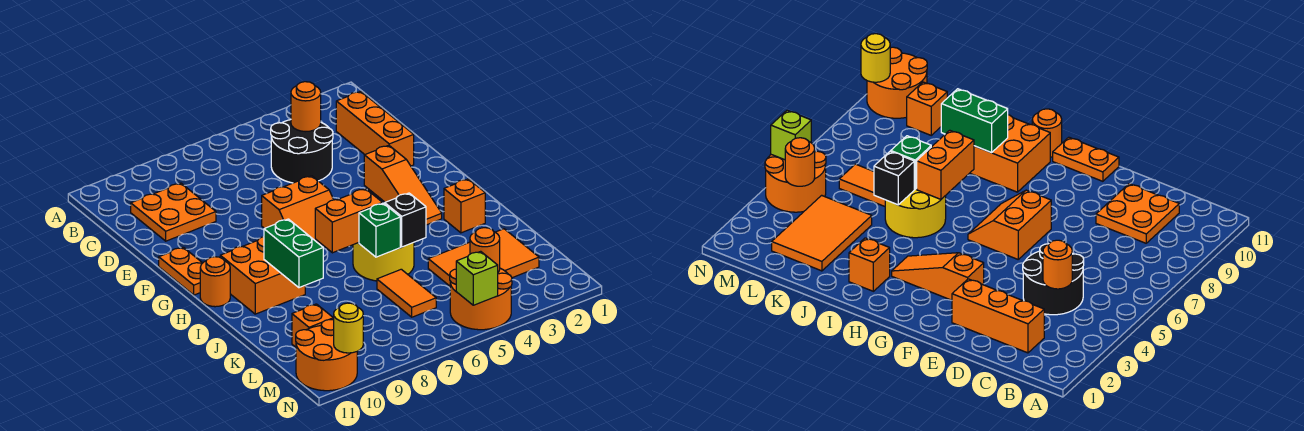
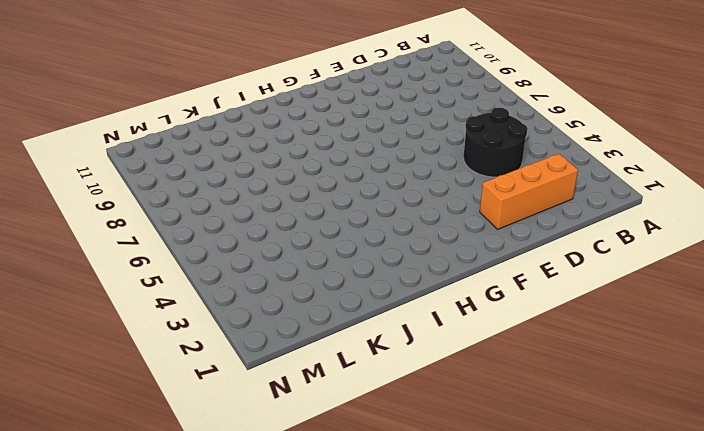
none -> orange 2x2 plate [131,183,216,241]
none -> orange 1x3 slope [364,145,442,225]
none -> orange 2x2 slope [262,176,334,245]

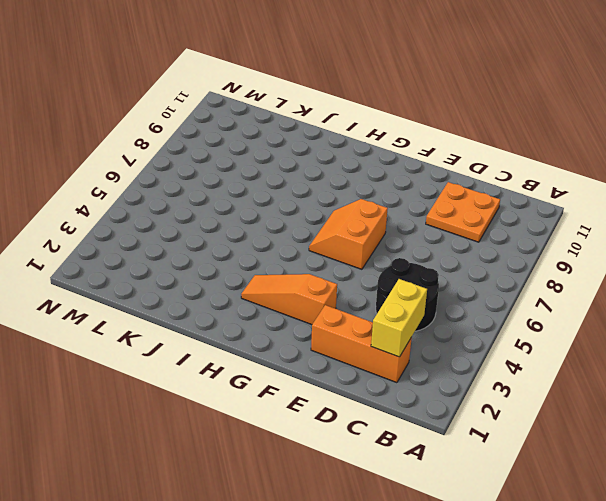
yellow 1x2 brick [371,279,427,357] -> none
none -> orange 1x2 plate [159,247,202,295]
none -> orange 2x2 brick [220,237,305,314]
none -> orange 1x1 round brick [200,257,230,307]

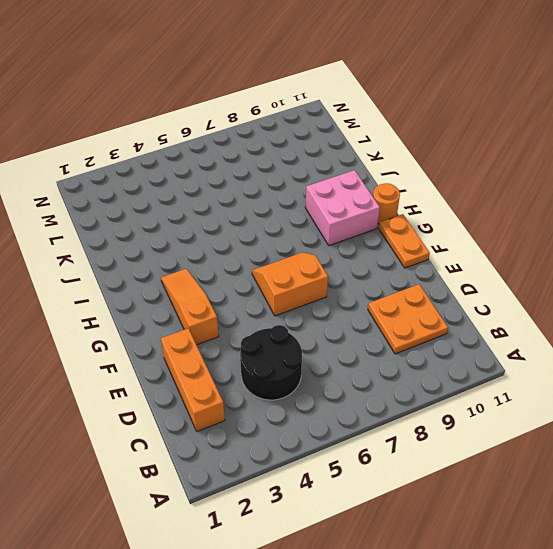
pink 2x2 brick [305,170,380,245] -> orange 2x2 brick [220,237,305,314]
none -> orange 1x1 brick [444,179,485,233]
none -> yellow 2x2 round brick [353,242,414,281]
none -> orange 2x3 tile [428,229,539,286]

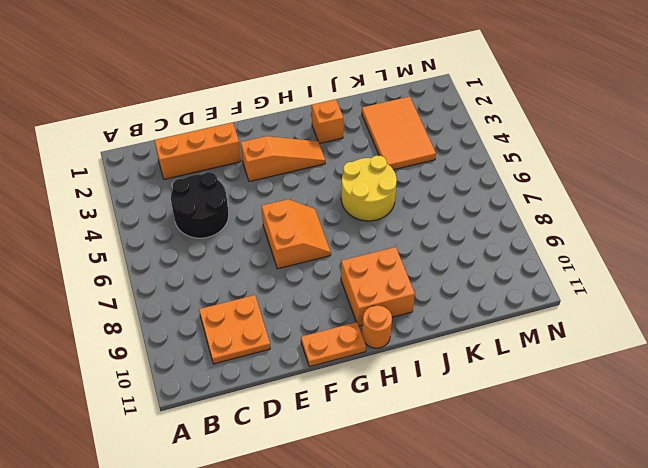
none -> orange 1x2 tile [377,269,436,317]
none -> orange 1x1 brick [292,304,333,347]
none -> orange 2x2 round brick [450,268,512,330]

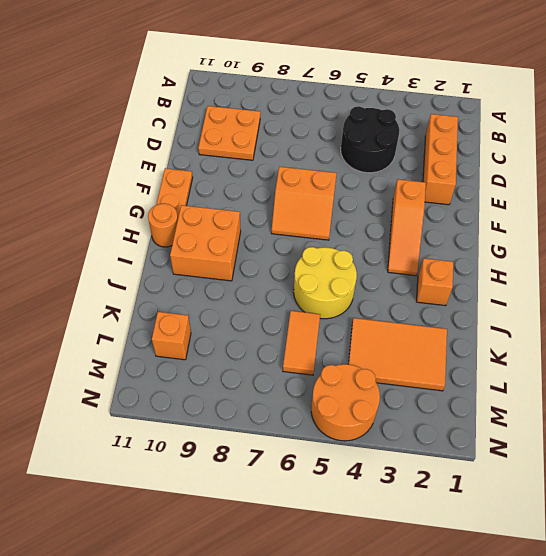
none -> orange 2x2 round brick [296,319,357,391]
none -> orange 1x1 round brick [291,82,321,132]
none -> orange 1x2 brick [315,189,382,253]

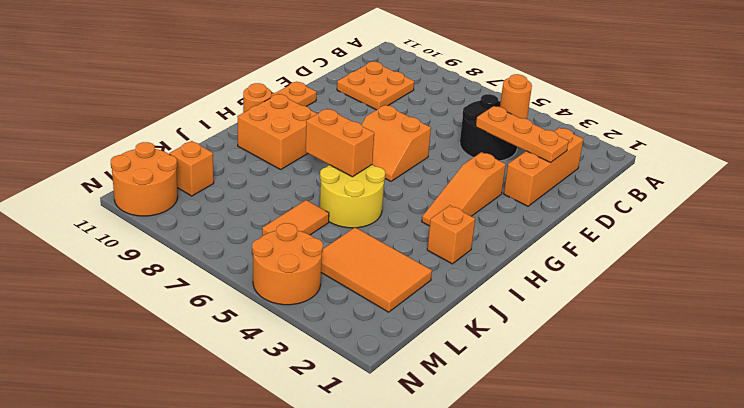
orange 1x3 plate [476,106,569,163] -> none
none -> green 1x2 brick [264,219,323,288]
none -> black 1x1 brick [385,193,426,247]
none -> green 1x1 brick [359,203,400,257]

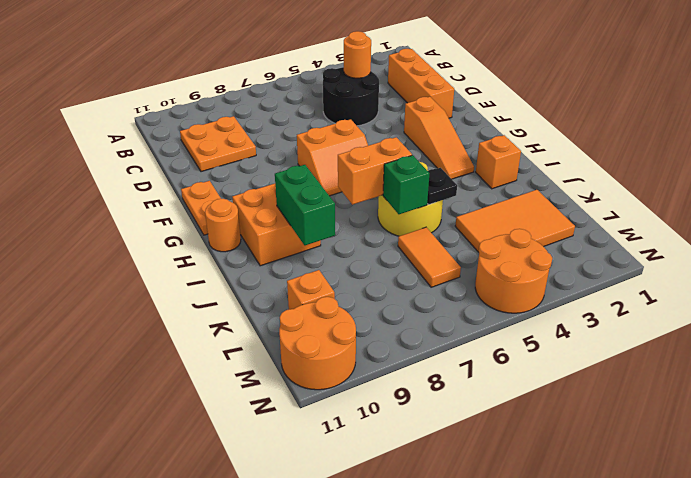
black 1x1 plate [427,168,457,204] -> black 1x1 brick [385,193,426,247]
none -> orange 1x1 round brick [470,228,500,272]
none -> lime 1x1 brick [456,251,498,305]
none -> yellow 1x1 round brick [334,303,363,353]

